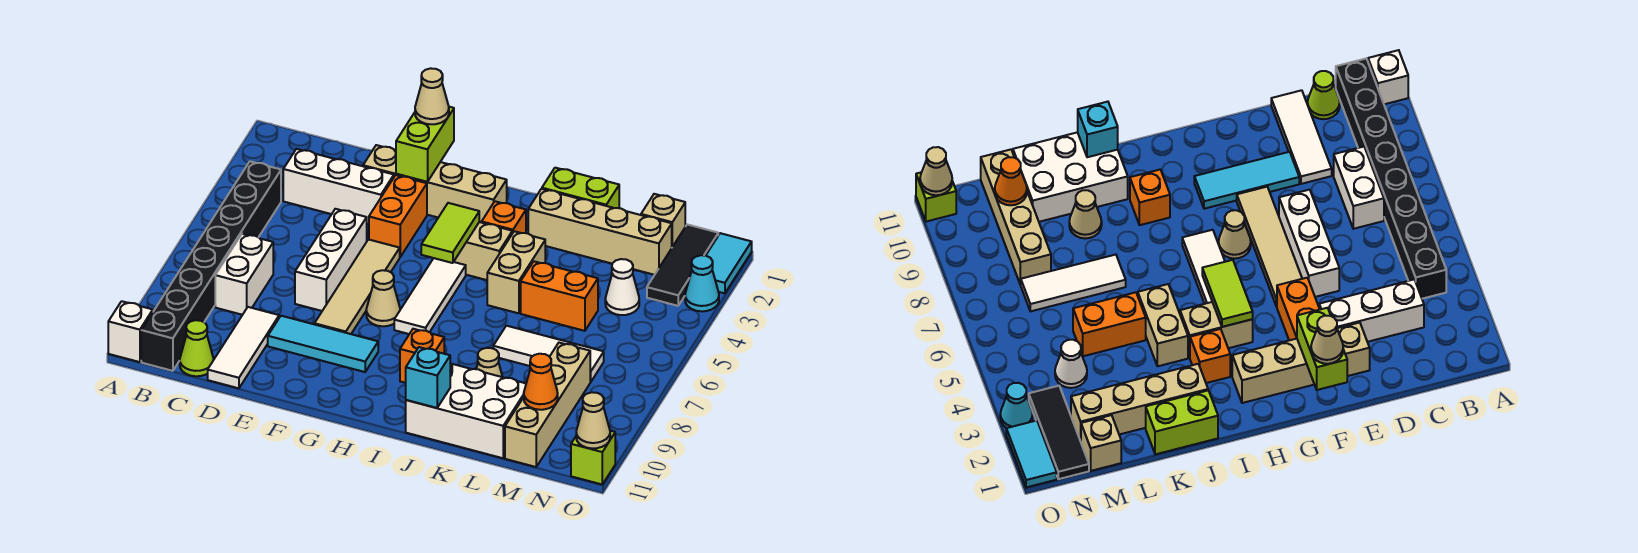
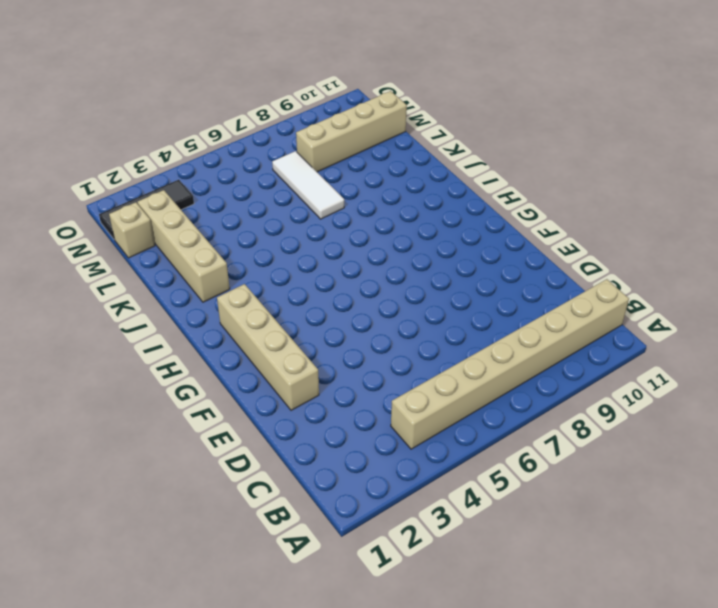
tan 1x8 brick [391,279,629,449] -> black 1x8 brick [141,161,281,371]
none -> white 1x1 brick [108,301,153,362]
none -> white 1x3 brick [283,149,394,224]
none -> white 1x2 brick [215,234,273,315]
none -> lime 1x1 cone [180,320,214,376]

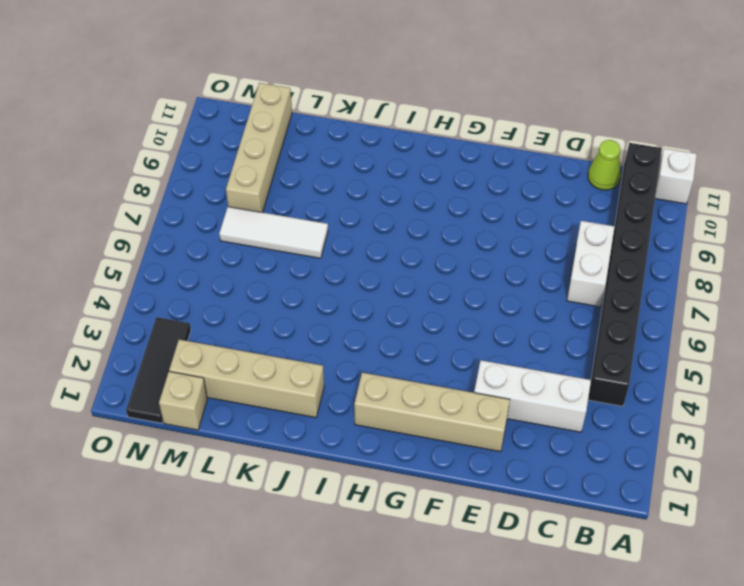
none -> white 1x3 tile [208,307,279,388]
none -> white 1x3 brick [295,209,367,311]
none -> cyan 1x3 tile [268,316,378,372]
none -> orange 1x2 brick [369,175,427,257]

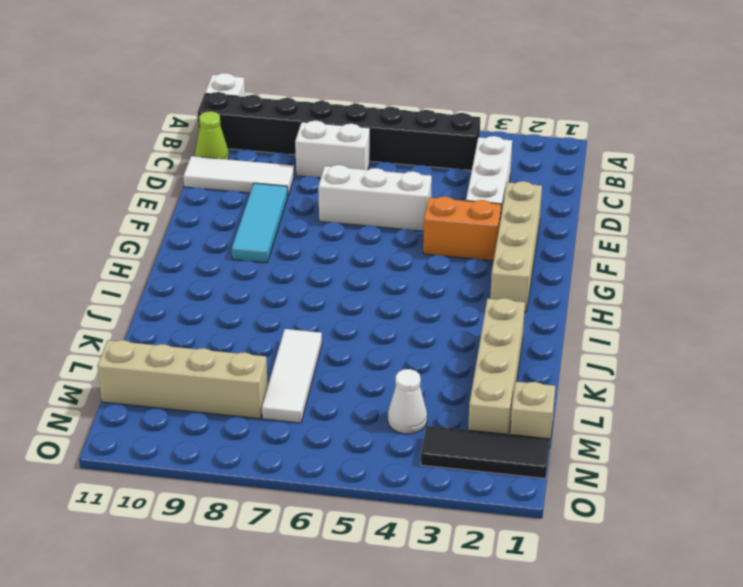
none -> tan 1x4 tile [314,239,400,334]
none -> tan 1x1 cone [366,270,400,326]
none -> tan 1x2 brick [454,222,512,280]
none -> white 1x3 tile [394,258,466,334]

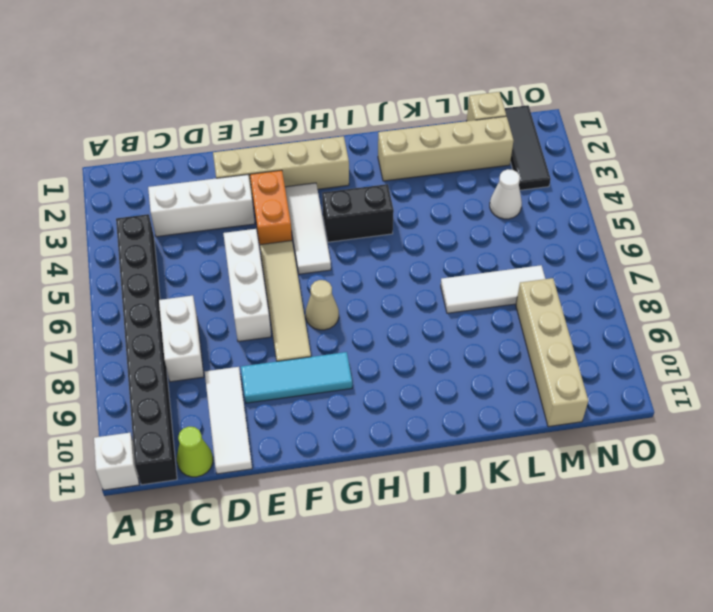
white 1x3 tile [285,183,331,274] -> white 1x3 tile moved to [394,258,466,334]
black 1x2 brick [322,184,394,242] -> tan 1x2 brick [454,222,512,280]
none -> orange 1x1 brick [482,201,526,233]
none -> orange 1x1 brick [400,329,444,383]
none -> lime 1x2 brick [542,168,619,208]
none -> tan 1x2 brick [487,231,545,313]

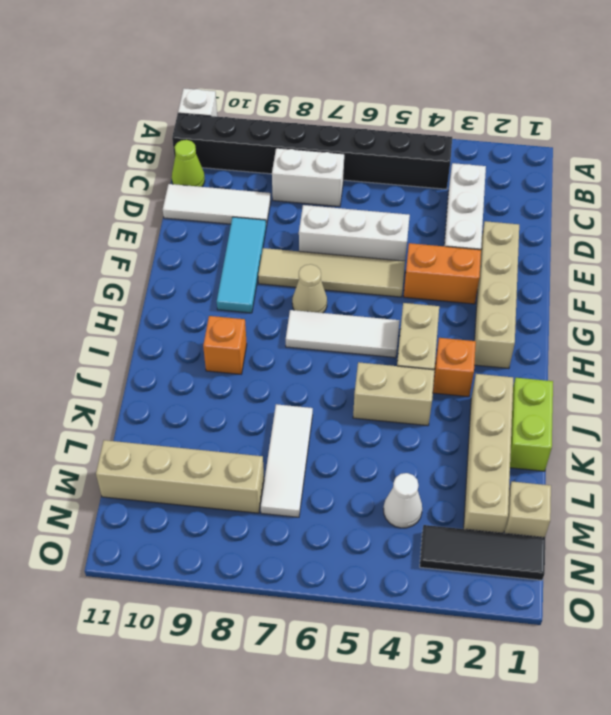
none -> white 2x3 brick [406,364,526,458]
none -> orange 1x2 brick [521,261,598,331]
none -> tan 1x1 cone [476,348,502,377]
none -> cyan 1x2 tile [706,233,752,293]

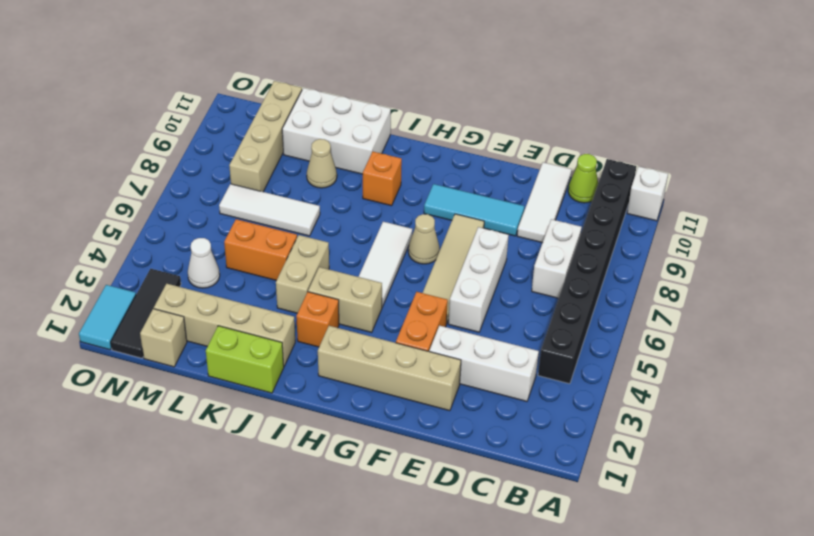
none -> cyan 1x1 cone [685,255,719,311]
none -> lime 1x1 brick [571,431,615,484]
none -> lime 1x2 brick [396,107,454,182]
none -> lime 1x2 tile [421,203,479,263]

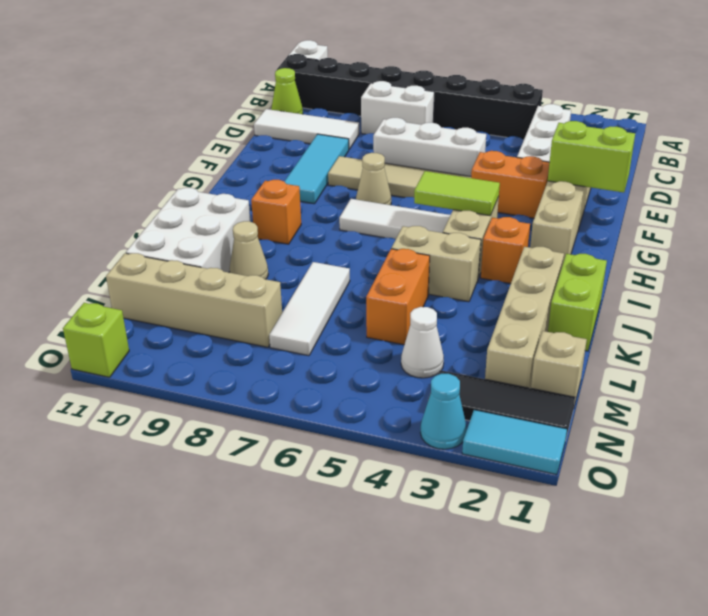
none -> cyan 1x1 brick [406,347,450,408]
none -> orange 1x1 cone [524,354,558,410]
none -> tan 1x1 cone [576,392,610,448]
none -> tan 1x1 cone [415,68,449,124]

